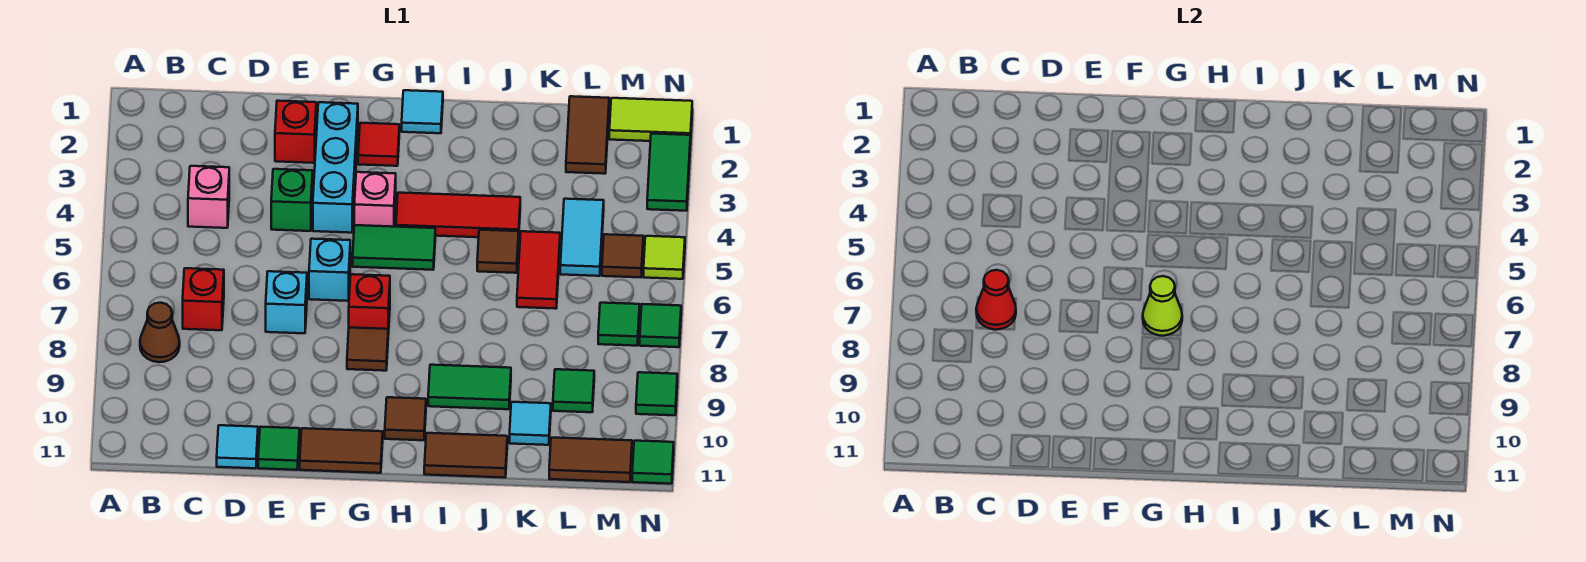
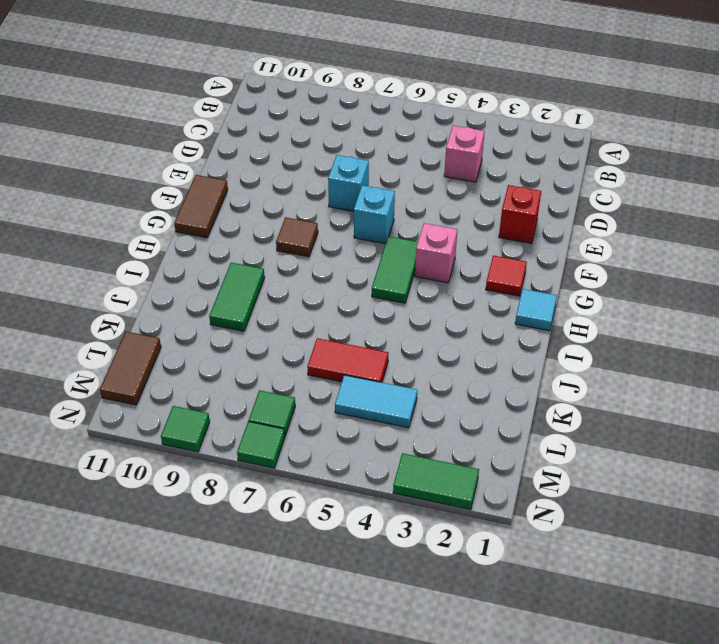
none -> brown 1x1 cone [140,303,180,362]
none -> red 1x1 brick [183,268,224,330]
none -> cyan 1x1 tile [217,425,258,468]
none -> green 1x1 brick [271,169,313,231]

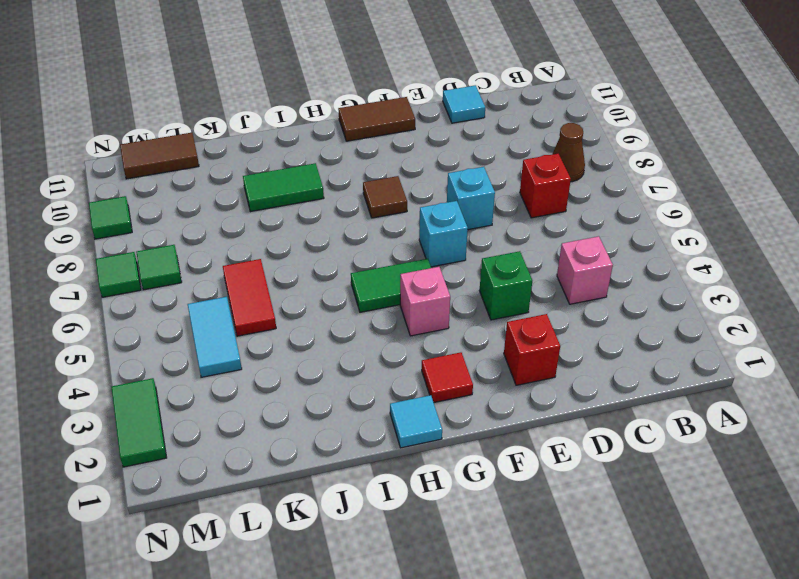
none -> green 1x1 tile [258,427,300,470]
none -> cyan 1x3 brick [313,102,358,233]
none -> red 1x1 brick [349,274,390,334]
none -> red 1x3 tile [396,193,520,237]

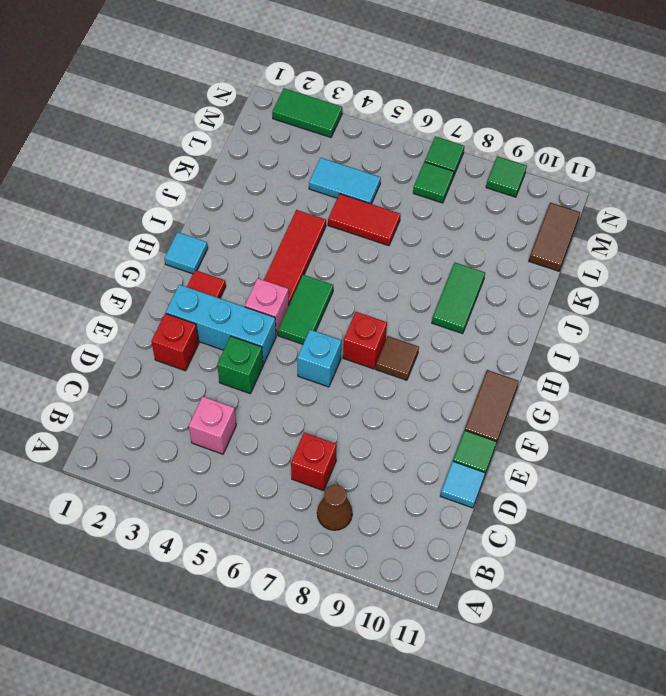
none -> cyan 1x1 brick [266,271,307,333]
none -> brown 1x1 tile [385,397,426,440]
none -> brown 1x2 tile [424,433,507,478]
none -> brown 1x1 tile [477,230,519,273]

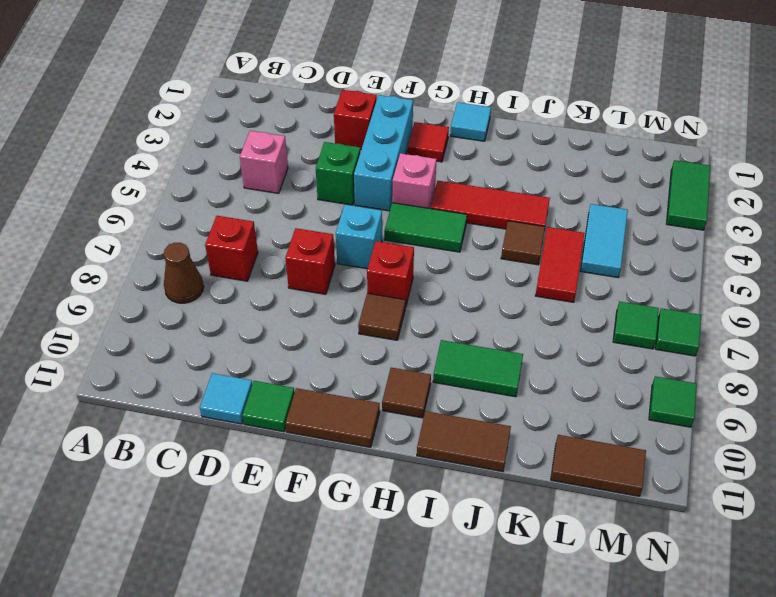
red 1x1 brick [285,228,335,294] -> cyan 1x1 brick [266,271,307,333]
none -> cyan 1x1 tile [510,402,551,445]
none -> brown 1x2 tile [566,96,609,174]
none -> green 1x1 tile [553,369,594,412]
none -> lime 1x2 tile [609,98,692,141]

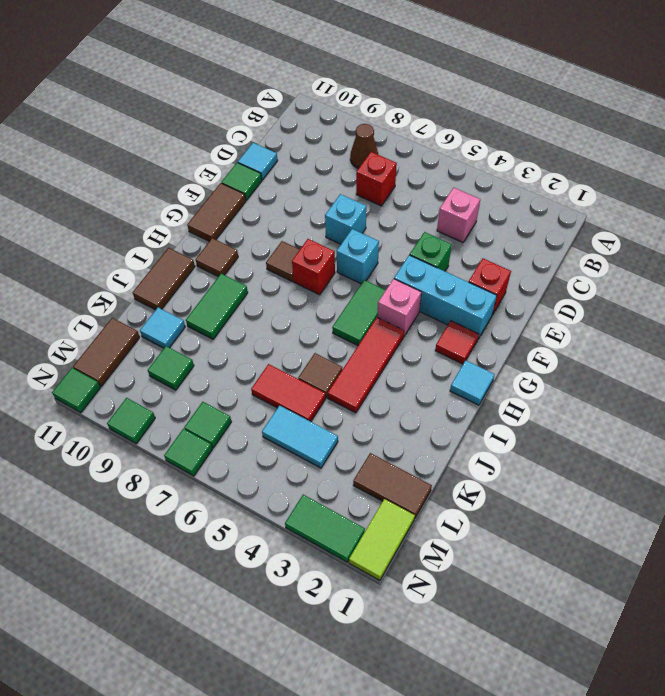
none -> brown 1x1 tile [602,234,643,277]
none -> lime 1x1 tile [644,236,685,279]
none -> red 1x1 cone [976,270,1016,330]
none -> lime 1x1 cone [1143,276,1182,336]

